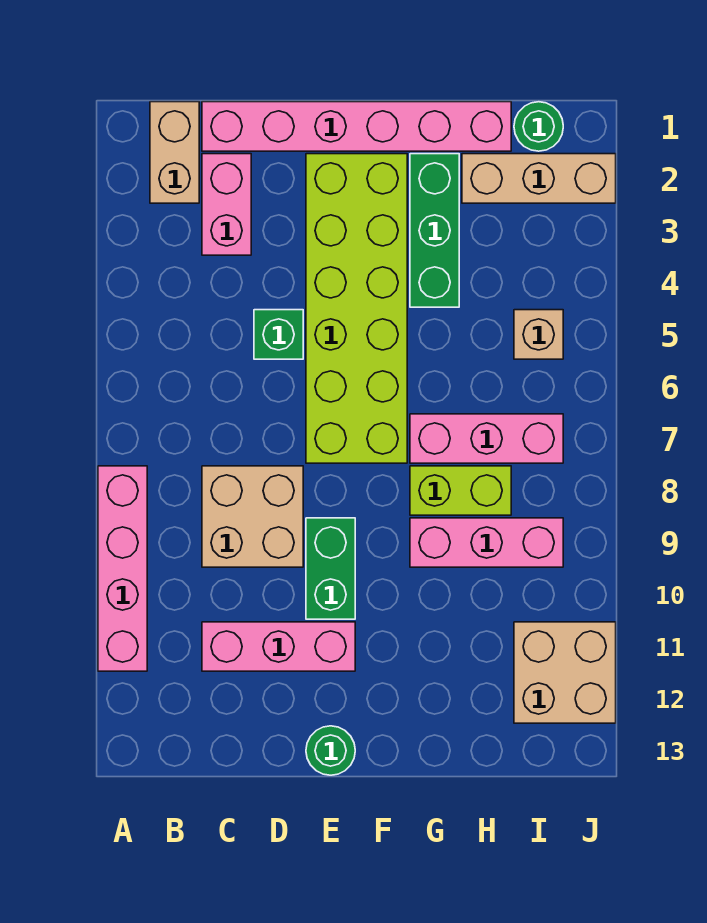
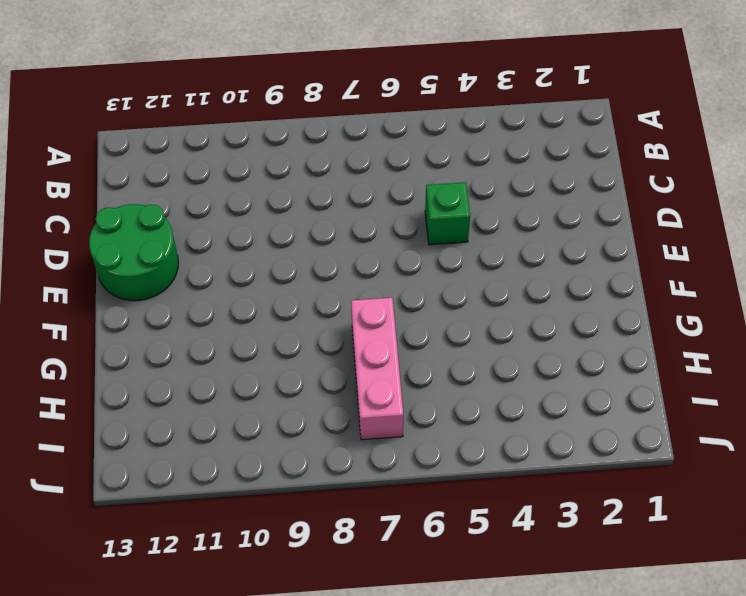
green 2x2 round brick [89,204,178,301] -> green 1x1 round brick [306,726,355,775]
none -> pink 1x4 brick [98,466,147,671]
none -> tan 1x2 brick [150,102,199,203]
none -> pink 1x6 brick [202,102,511,151]

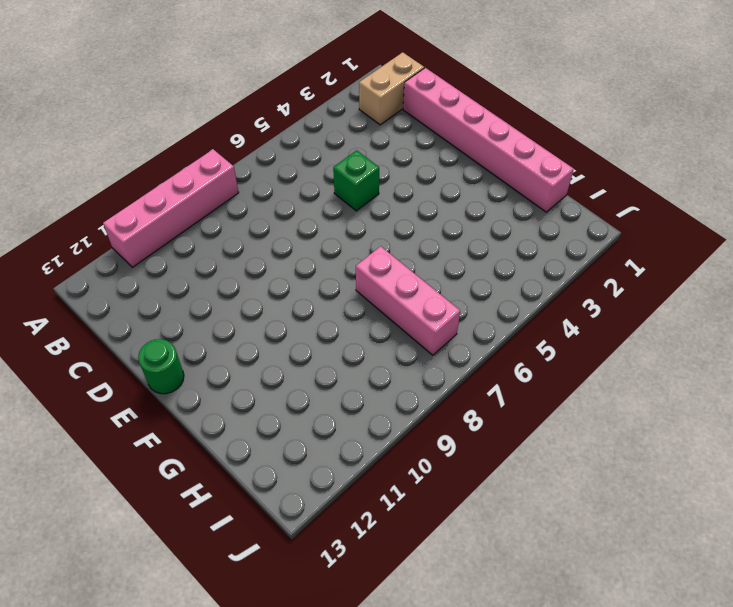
none -> pink 1x2 brick [202,154,251,255]
none -> tan 2x2 brick [202,466,303,567]
none -> pink 1x3 brick [202,622,355,671]

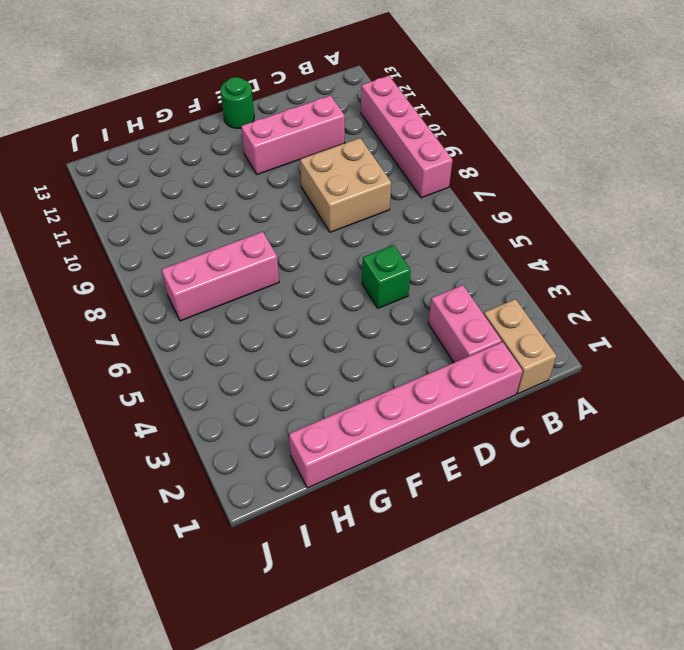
none -> lime 2x6 brick [306,154,407,463]
none -> green 1x2 brick [306,518,355,619]
none -> green 1x3 brick [410,154,459,307]

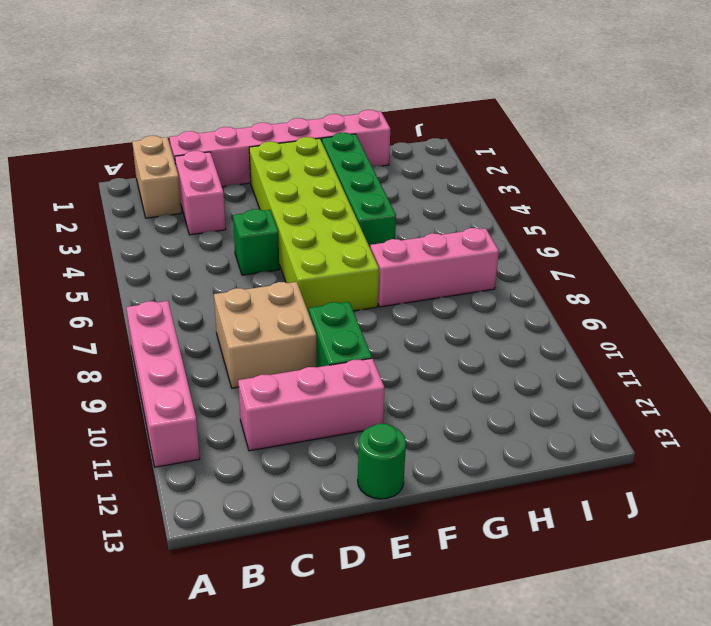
green 1x4 brick [322,133,396,247] -> green 1x3 brick [410,154,459,307]
none -> lime 1x2 brick [410,466,511,515]
none -> pink 1x3 brick [410,518,563,567]
none -> tan 1x3 brick [462,154,616,203]

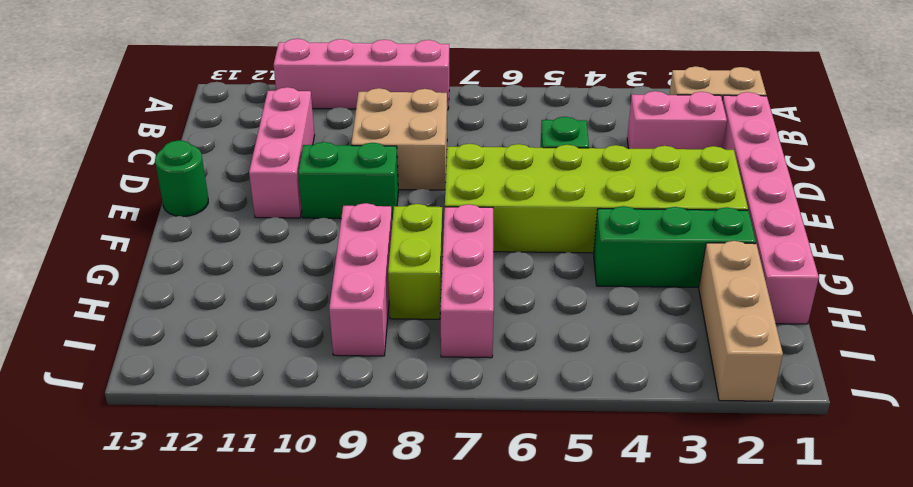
none -> green 1x1 round brick [514,102,563,151]
none -> tan 1x1 brick [514,310,563,359]
none -> tan 2x2 brick [514,622,616,723]

